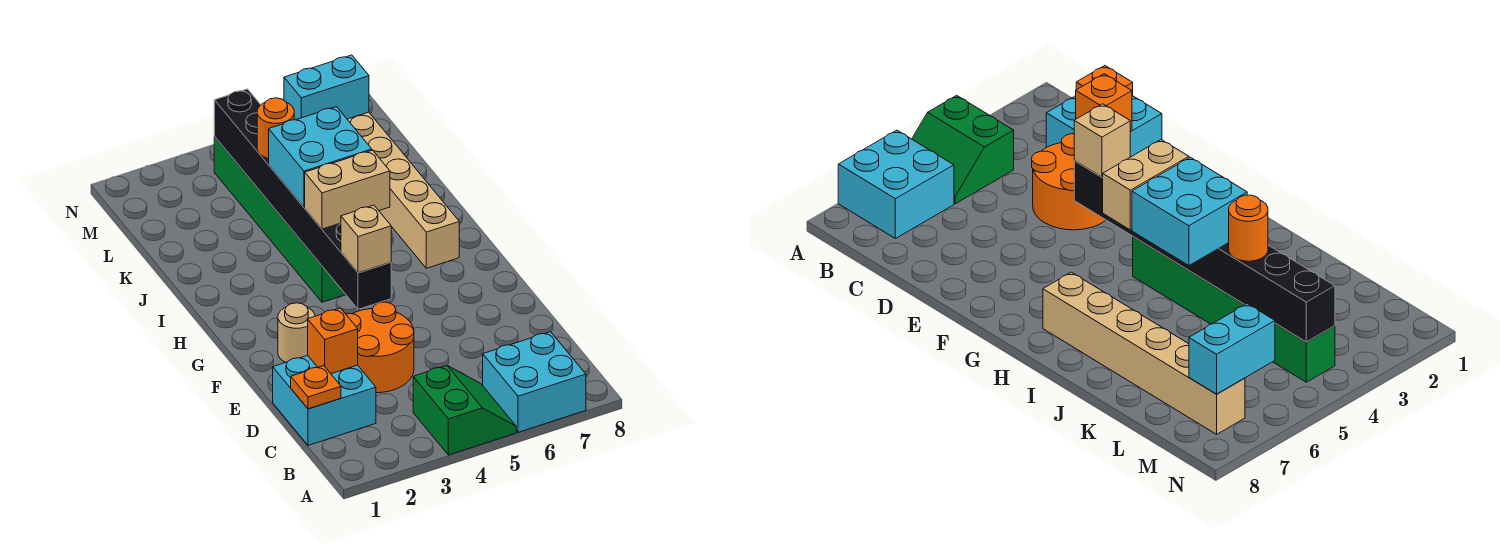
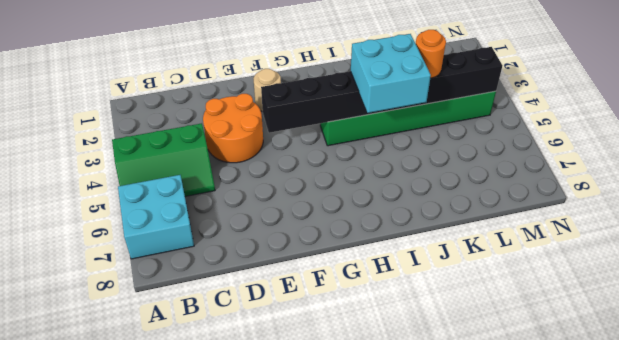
green 2x3 slope [112,123,215,196] -> green 2x2 slope [413,366,516,455]
none -> cyan 2x2 brick [273,355,376,445]
none -> tan 1x6 brick [347,112,459,268]
none -> orange 1x1 plate [291,366,341,409]

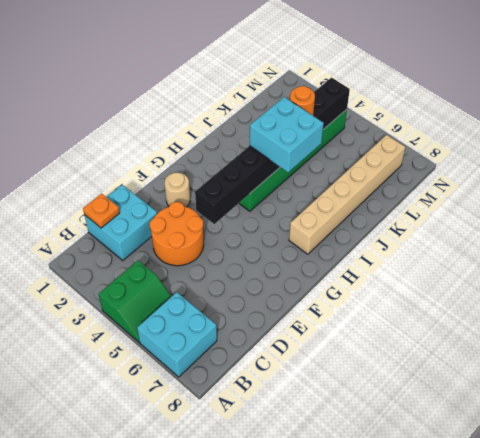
none -> orange 1x1 brick [308,308,358,374]
none -> cyan 1x2 brick [284,55,369,120]
none -> tan 1x1 brick [341,205,391,273]

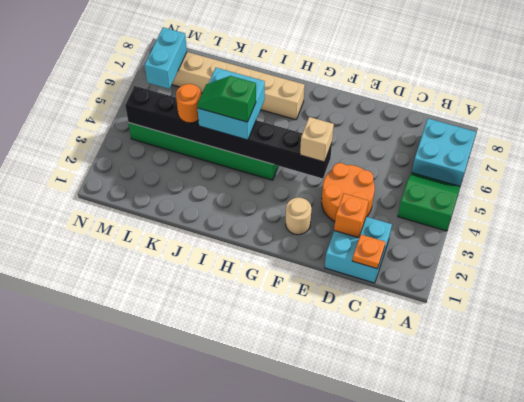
green 1x2 slope [197,76,256,122] -> none
none -> tan 1x2 brick [305,150,390,229]

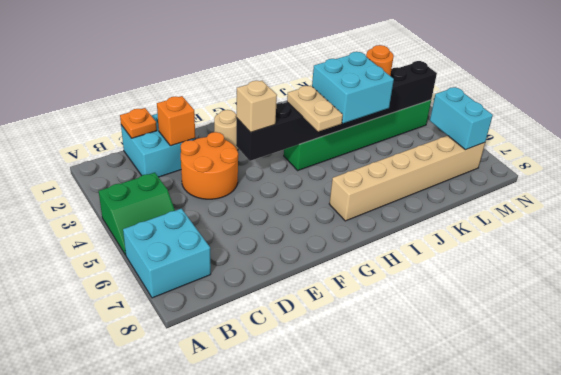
tan 1x2 plate [287,86,343,132] -> tan 1x2 brick [305,150,390,229]

